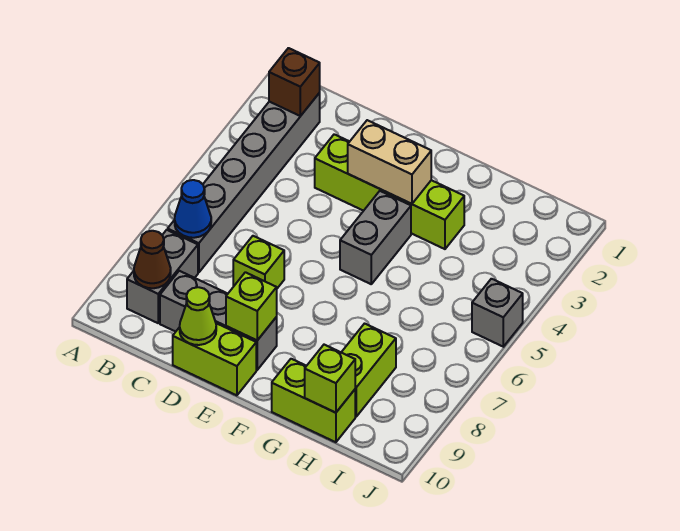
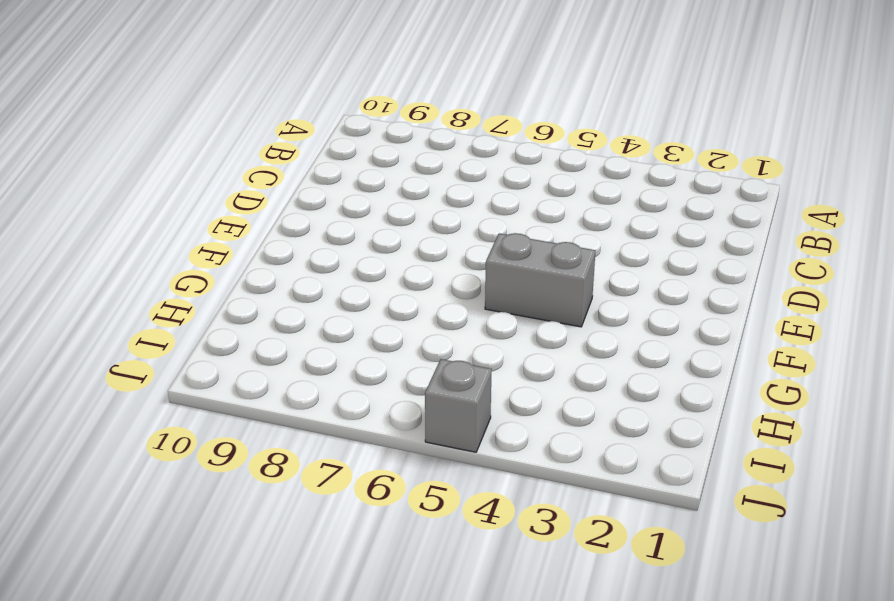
none -> grey 1x6 brick [168,93,320,273]
none -> grey 1x2 brick [127,230,198,323]
none -> grey 1x3 brick [160,271,277,370]

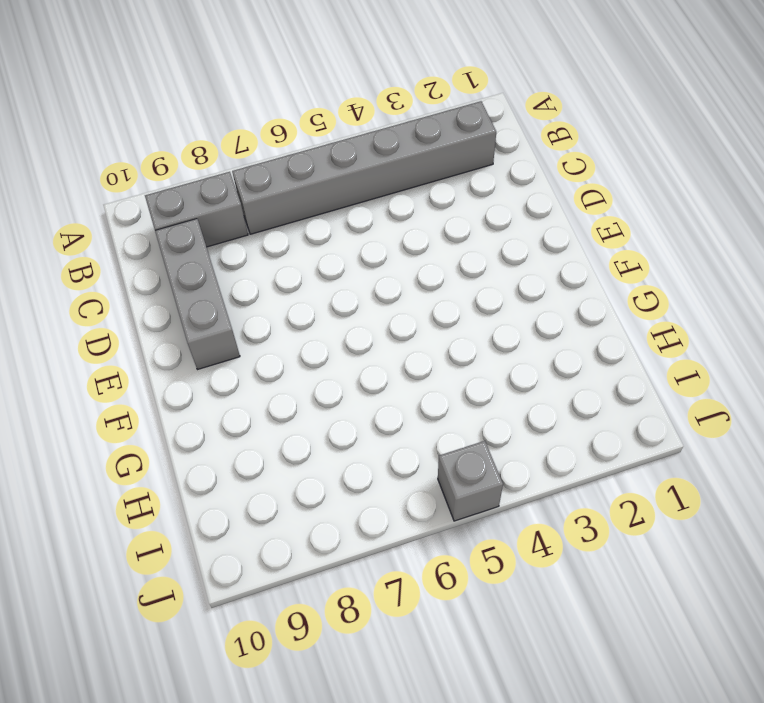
none -> lime 1x4 brick [315,134,464,249]
none -> lime 1x1 brick [233,236,284,288]
none -> lime 1x2 brick [173,323,256,395]

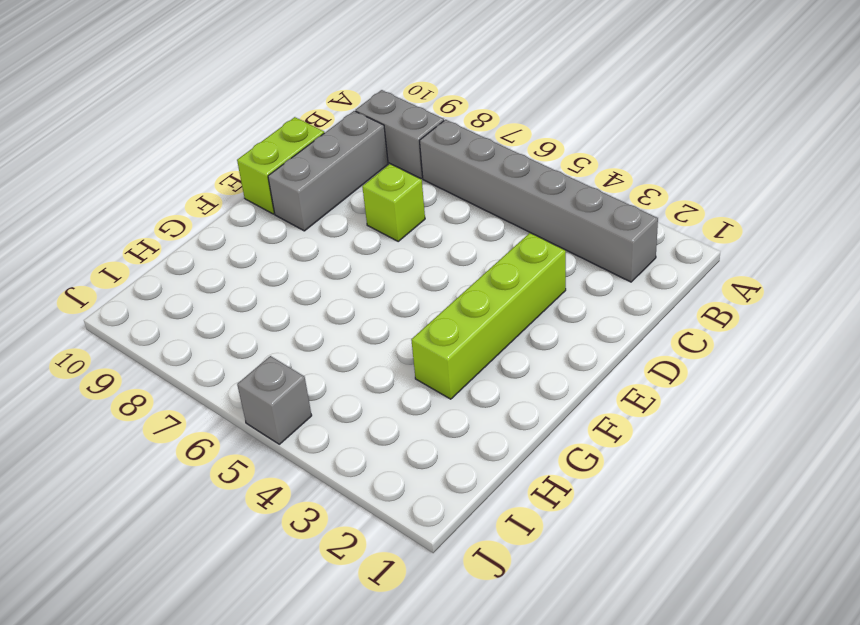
none -> grey 1x2 brick [340,191,411,284]
none -> lime 1x2 brick [272,359,355,442]
none -> lime 1x2 brick [341,324,396,417]

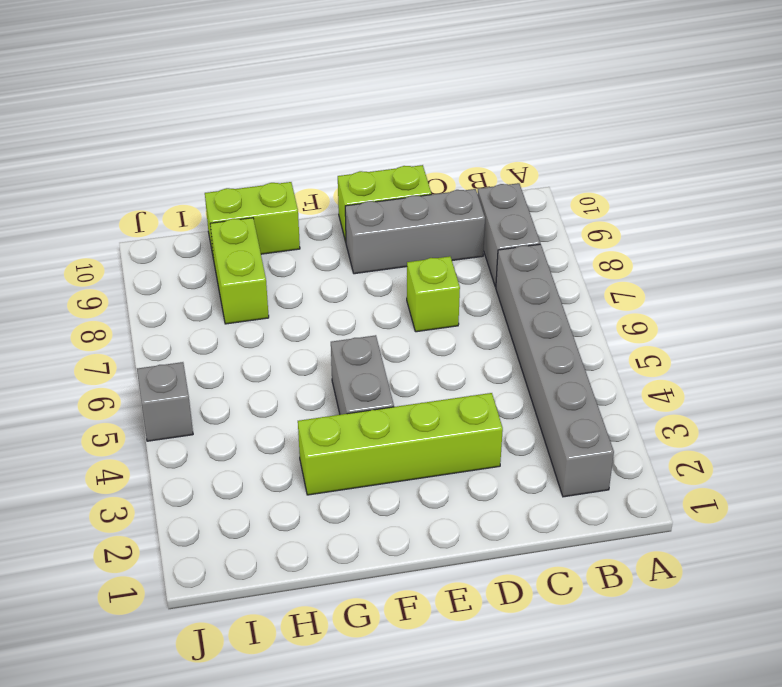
none -> brown 1x1 brick [269,48,320,116]
none -> blue 1x1 cone [175,180,211,238]
none -> brown 1x1 cone [134,231,171,288]

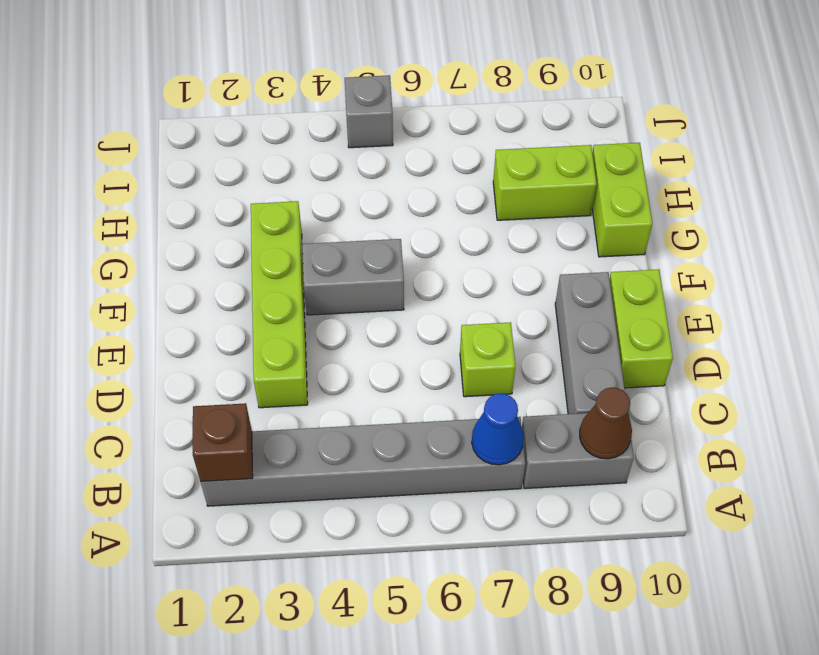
none -> lime 1x1 cone [180,287,216,345]
none -> tan 1x2 brick [348,120,431,204]
none -> lime 1x1 brick [226,272,277,340]

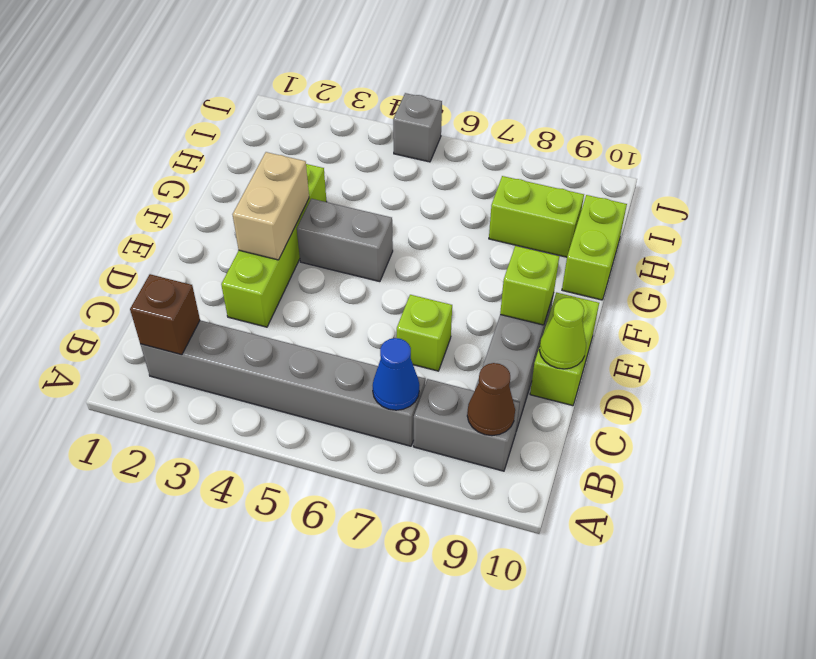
none -> lime 1x1 brick [305,345,355,413]

